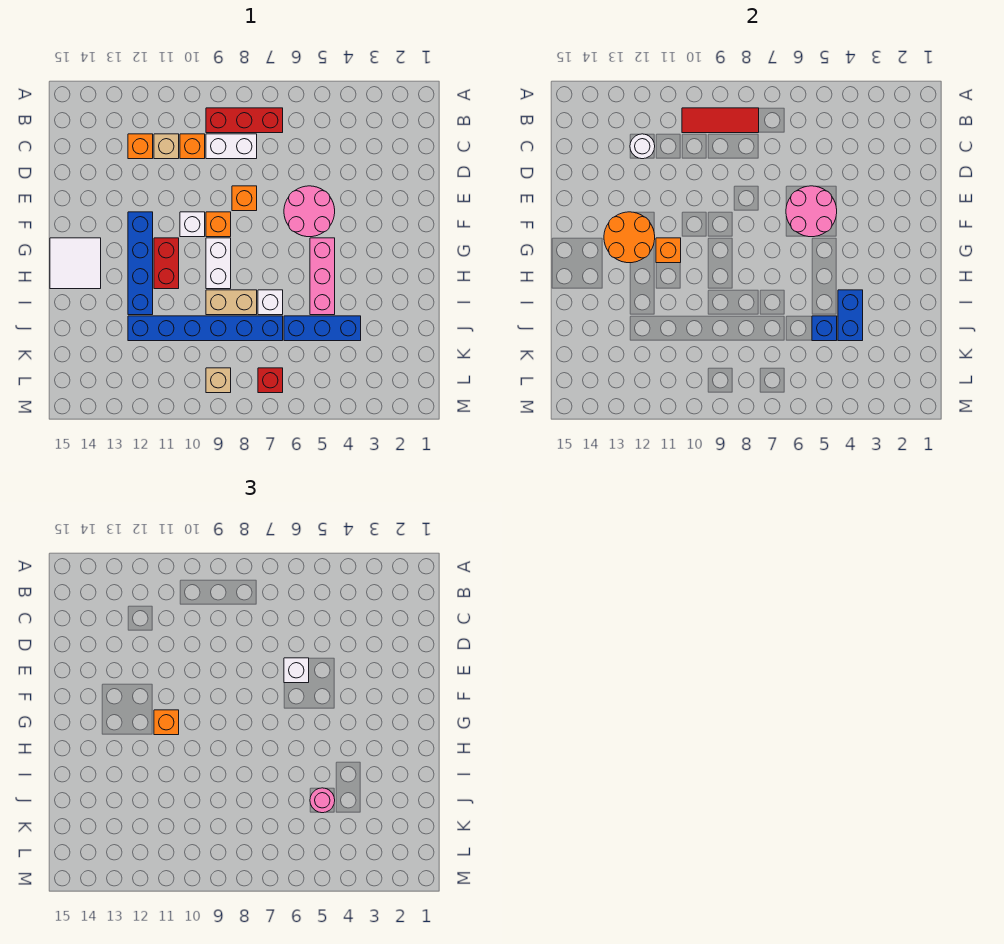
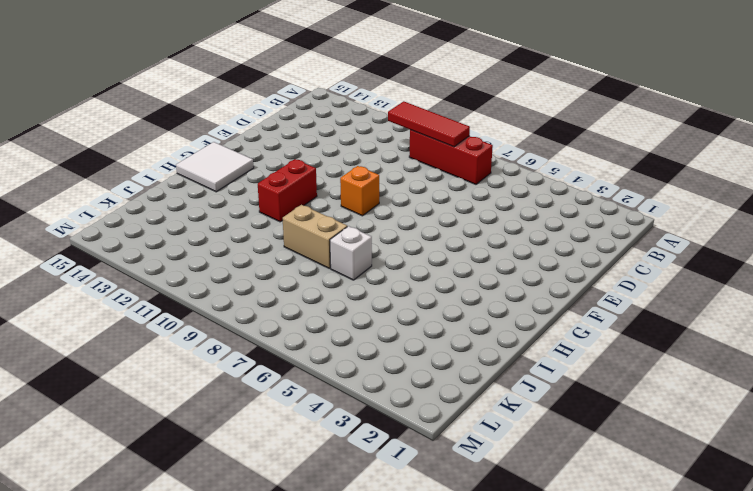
none -> white 1x2 brick [206,134,257,159]
none -> orange 1x1 brick [180,134,205,159]
none -> tan 1x1 brick [154,134,179,159]
none -> orange 1x1 brick [128,134,153,159]

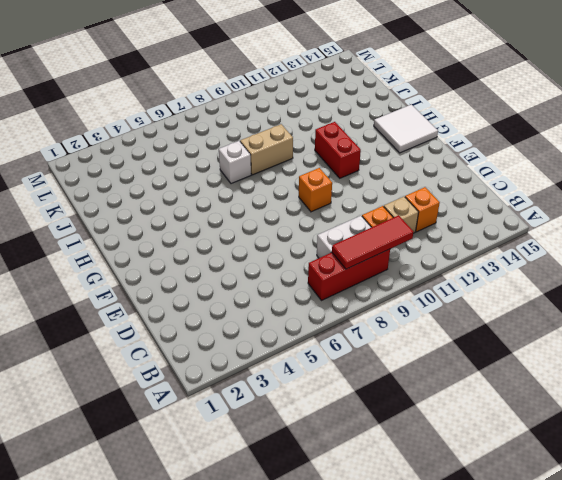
none -> pink 2x2 round brick [284,186,335,237]
none -> orange 1x1 brick [232,186,257,211]
none -> white 1x1 brick [180,212,205,237]
none -> blue 1x4 brick [128,212,153,315]

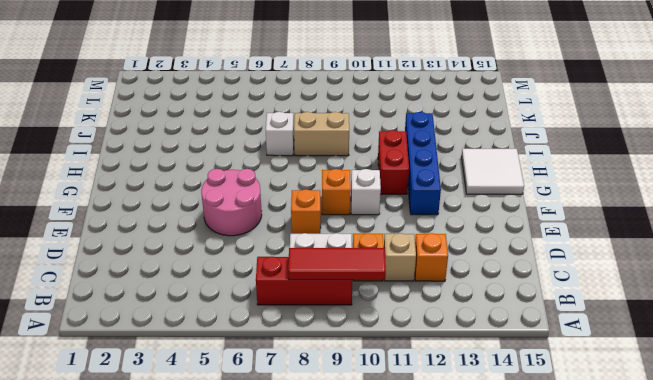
none -> pink 1x3 brick [310,238,335,315]
none -> white 1x2 brick [206,238,231,289]
none -> blue 1x3 brick [284,316,361,341]
none -> blue 1x6 brick [128,316,283,341]

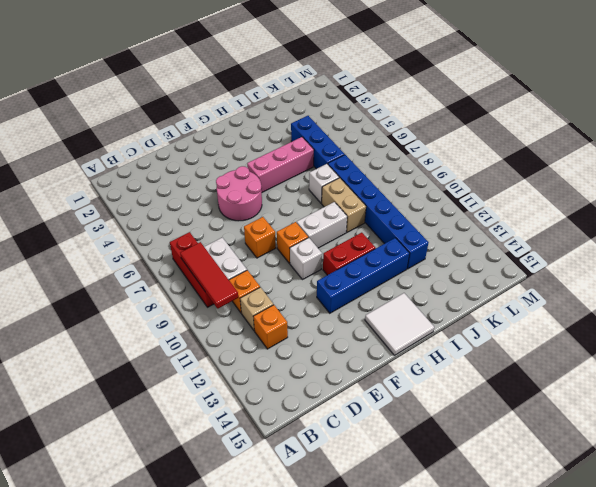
none -> red 1x1 brick [258,368,283,393]
none -> tan 1x1 brick [206,368,231,393]
none -> white 1x1 round brick [630,134,655,159]
none -> pink 2x2 round brick [786,186,837,237]

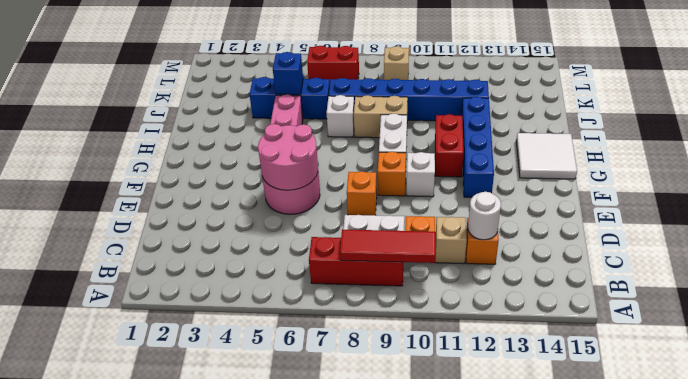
red 1x2 brick [307,46,359,82] -> red 1x1 brick [258,368,283,393]
none -> orange 2x2 round brick [604,212,655,263]
none -> orange 1x1 brick [656,238,681,263]
none -> blue 1x2 brick [838,290,863,341]
none -> white 1x1 brick [284,658,309,683]

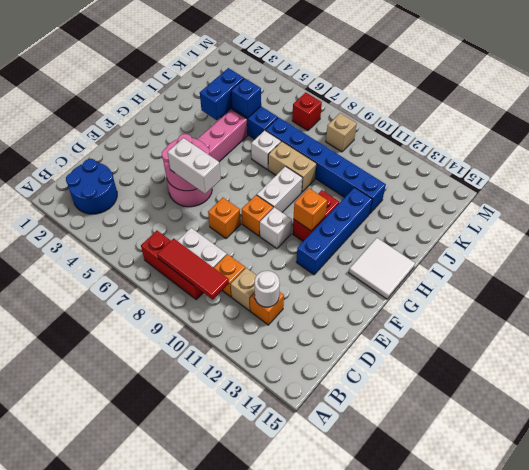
blue 2x2 round brick [66,159,117,214] -> none
white 1x2 brick [167,138,221,194] -> white 1x1 brick [284,658,309,683]
none -> orange 2x2 round brick [604,212,655,263]
none -> orange 1x1 brick [154,710,179,735]
none -> pink 1x1 round brick [310,788,335,813]

